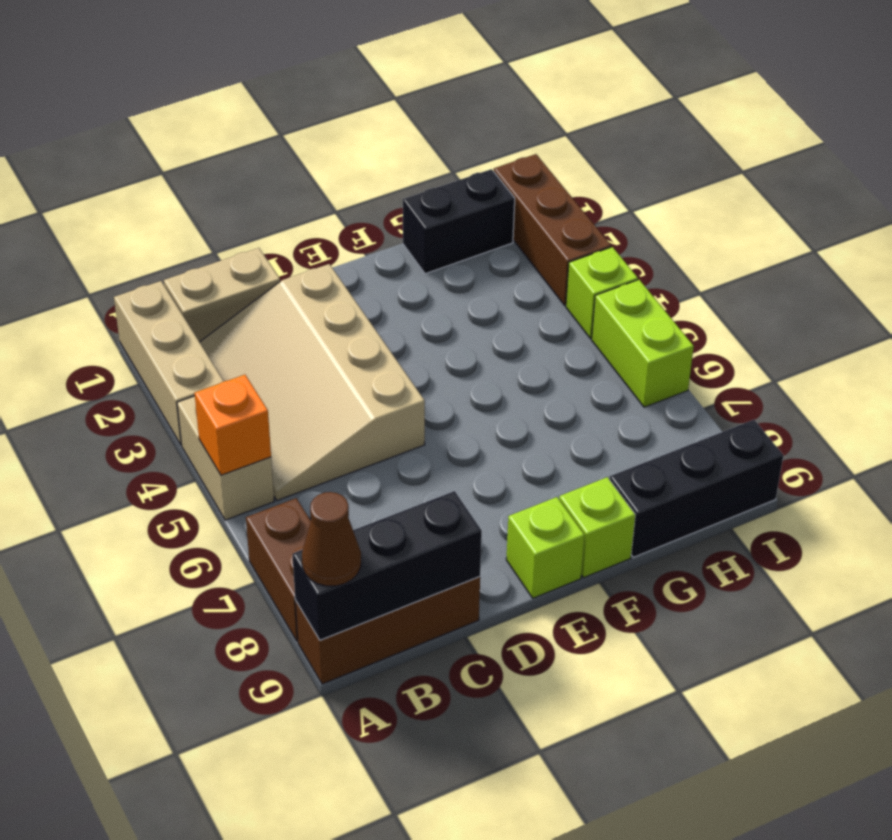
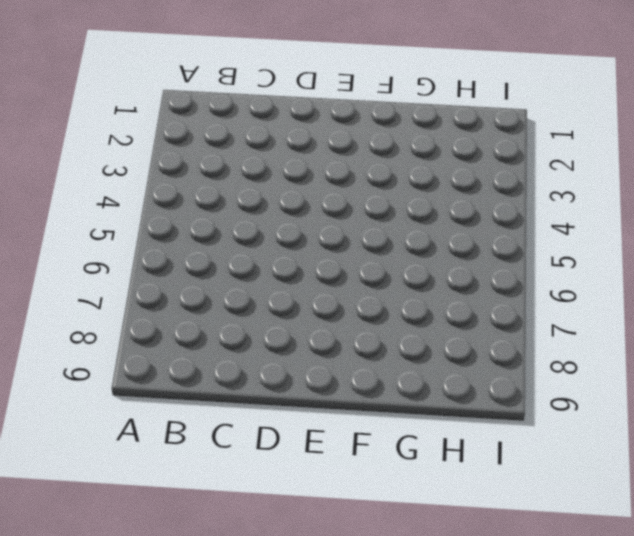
none -> tan 1x3 brick [114,281,224,445]
none -> tan 1x2 brick [177,396,274,520]
none -> brown 1x2 brick [246,498,311,641]

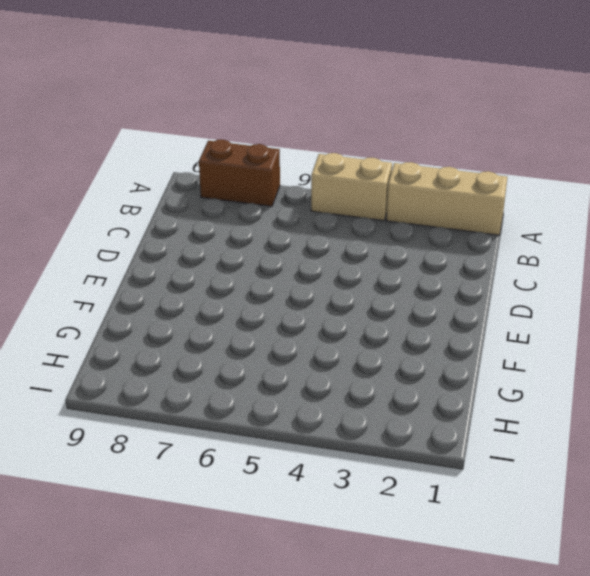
none -> brown 1x3 brick [295,577,480,684]
none -> tan 1x2 brick [164,248,280,342]
none -> tan 3x4 slope [200,264,425,501]

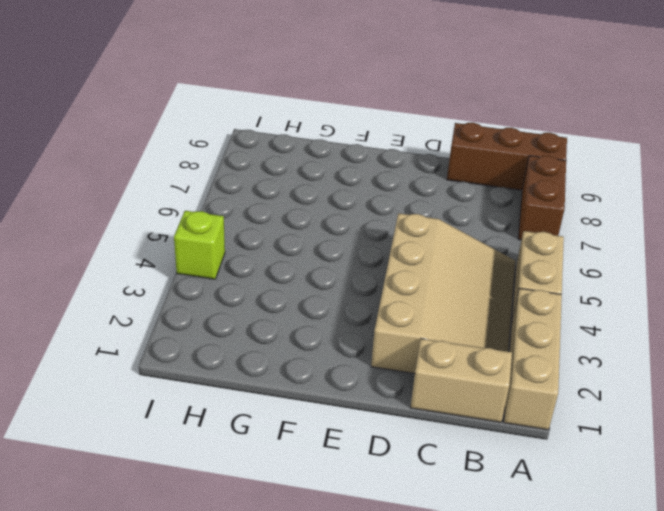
none -> lime 1x1 brick [506,497,585,598]
none -> lime 1x1 brick [559,477,635,578]
none -> black 1x2 brick [403,169,515,274]

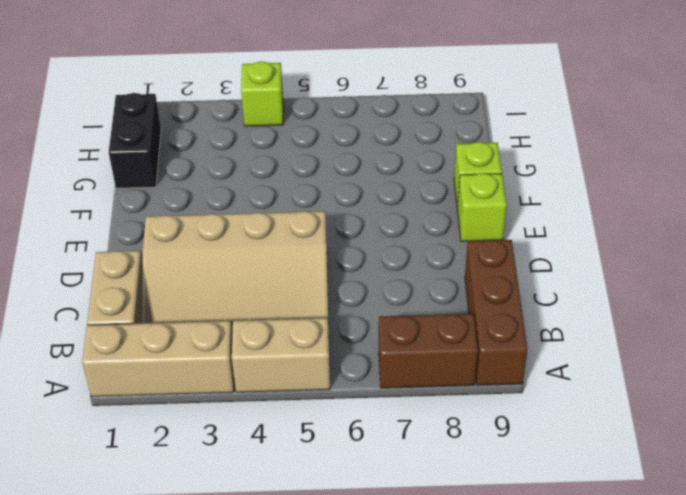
none -> black 1x3 brick [610,420,783,557]
none -> brown 1x3 brick [494,154,611,305]
none -> lime 1x2 brick [592,280,694,407]

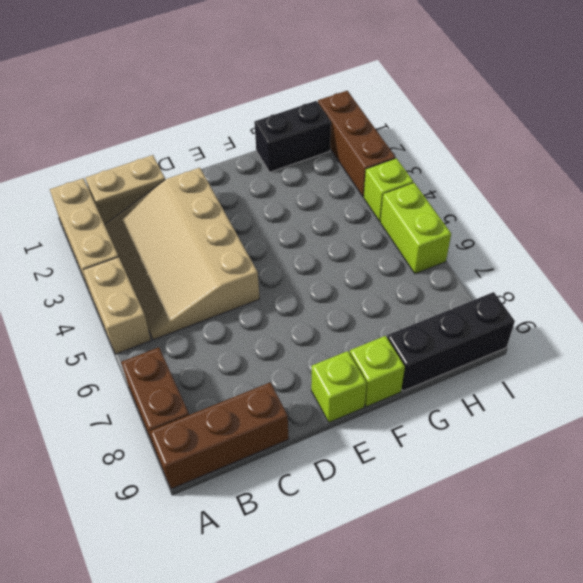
none -> orange 1x1 brick [194,375,271,475]
none -> black 1x3 brick [292,491,482,640]
none -> brown 1x1 cone [302,492,361,586]

